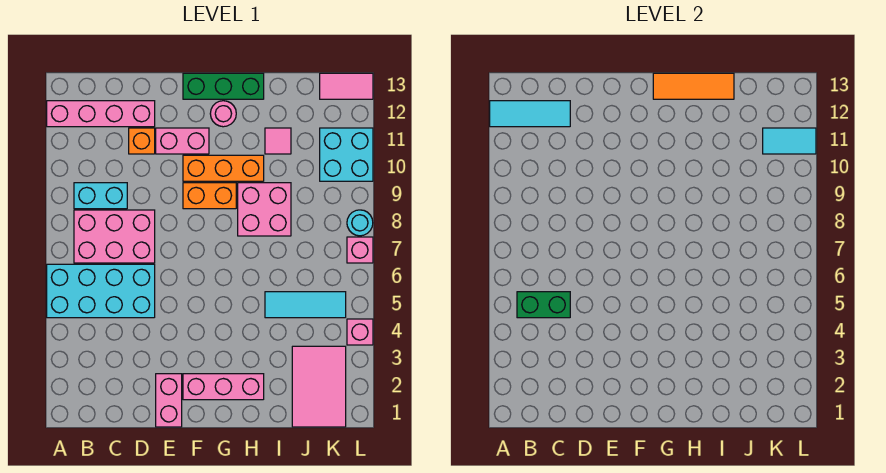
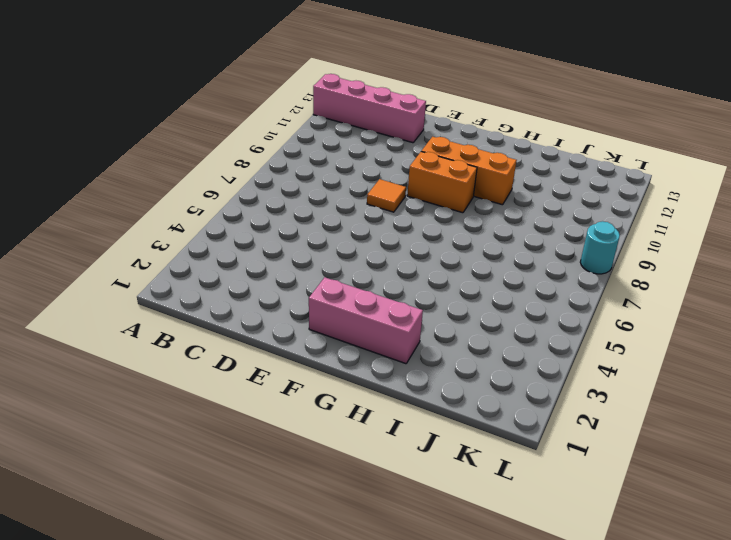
orange 1x1 tile [367,179,406,212] -> none
none -> cyan 2x4 brick [47,264,155,318]
none -> pink 2x3 brick [74,210,155,263]
none -> cyan 1x2 brick [74,183,127,209]

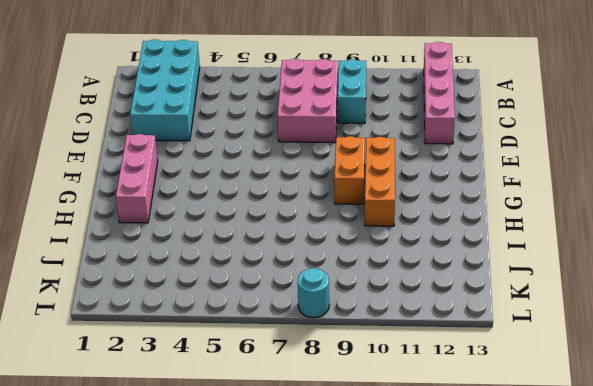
cyan 2x4 brick [130,39,200,141] -> cyan 2x4 brick moved to [47,264,155,318]
none -> orange 1x1 brick [129,128,155,154]
none -> pink 1x2 brick [156,374,182,427]
none -> pink 1x2 brick [156,128,209,154]

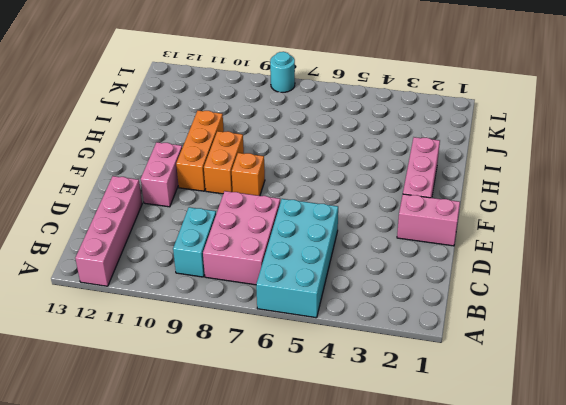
orange 1x1 brick [232,153,265,196] -> orange 1x1 brick moved to [129,128,155,154]
none -> green 1x3 brick [183,73,264,99]
none -> pink 1x1 round brick [210,101,236,127]
none -> pink 2x2 brick [238,183,291,236]

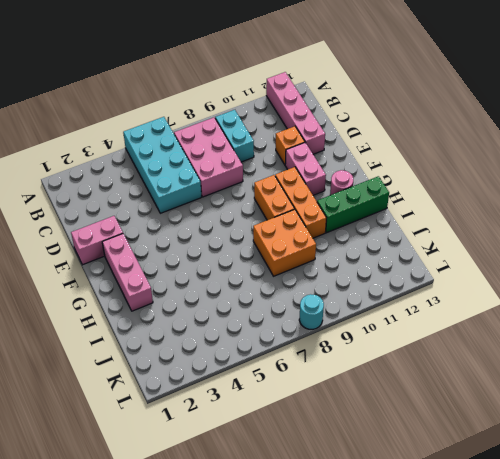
orange 2x2 brick [253,209,316,276] -> pink 2x2 brick [238,183,291,236]
green 1x3 brick [317,176,389,233] -> green 1x3 brick turned to [183,73,264,99]
none -> cyan 1x3 tile [265,292,346,318]
none -> pink 1x1 tile [265,128,291,154]
none -> pink 2x3 tile [292,346,346,427]

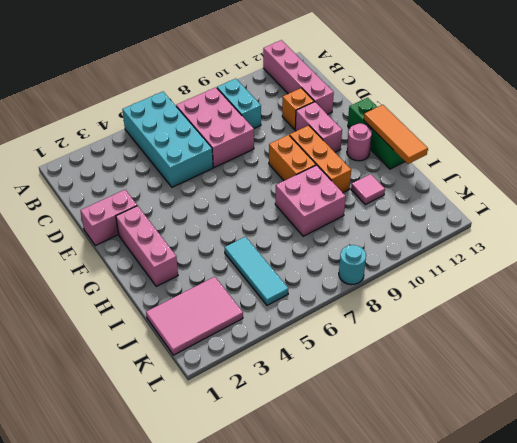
none -> cyan 2x2 brick [320,128,373,181]
none -> pink 1x2 tile [320,73,373,99]
none -> pink 1x1 brick [347,319,373,345]

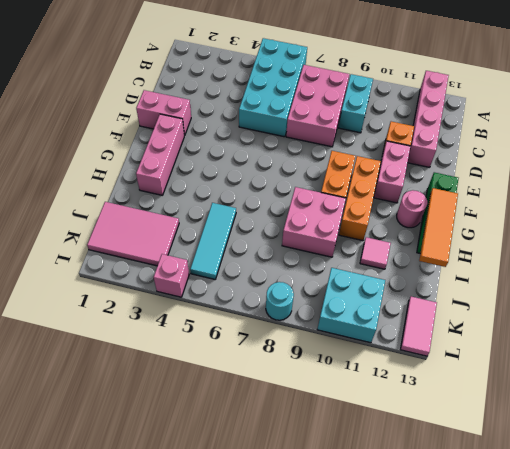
none -> pink 1x1 brick [347,237,373,263]
none -> cyan 1x3 tile [490,101,570,127]
none -> green 1x2 brick [517,292,570,318]

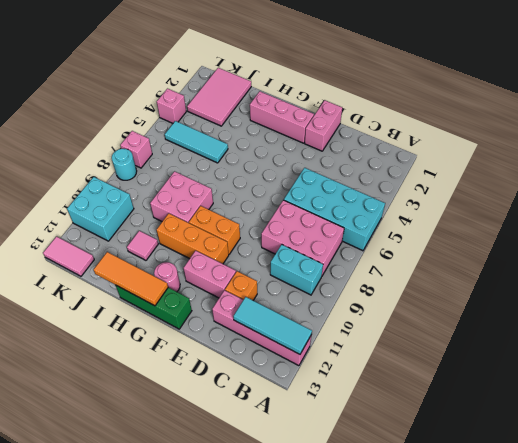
none -> green 1x2 brick [517,292,570,318]
none -> cyan 1x2 tile [763,128,816,154]

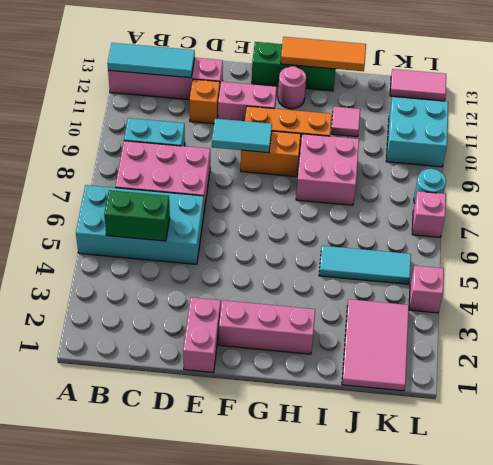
cyan 1x2 tile [212,119,272,153] -> cyan 1x2 tile moved to [763,128,816,154]

